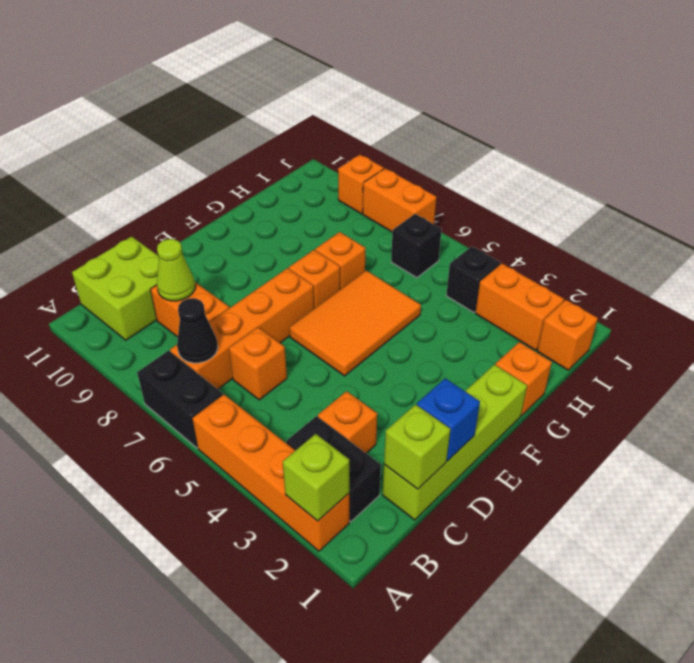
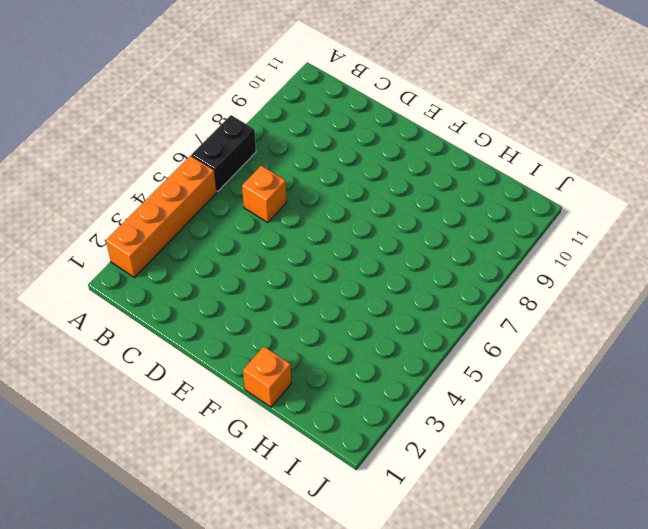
none -> black 1x2 brick [286,416,381,522]
none -> orange 1x4 brick [170,268,314,389]
none -> lime 2x2 brick [72,237,159,340]

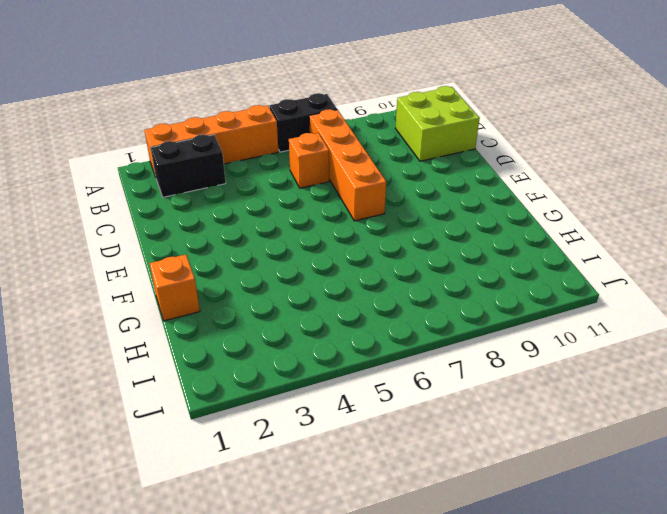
none -> lime 1x4 brick [383,365,527,520]
none -> orange 1x1 brick [318,391,377,453]
none -> orange 1x2 brick [150,282,229,337]

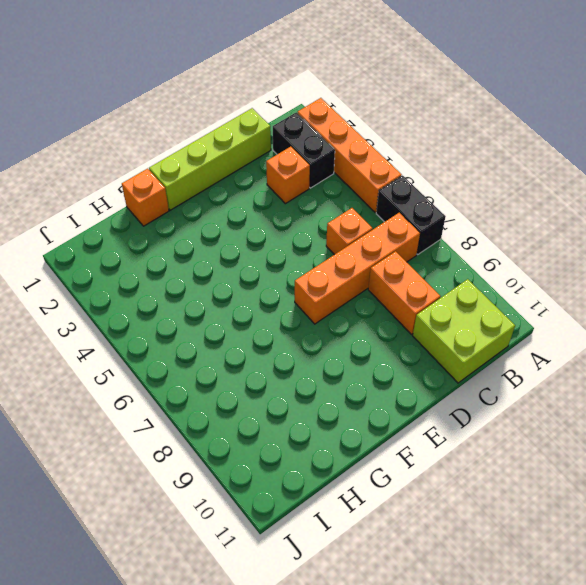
none -> orange 2x3 tile [290,271,421,376]
none -> orange 1x1 brick [289,250,340,309]
none -> orange 1x1 brick [315,232,365,290]

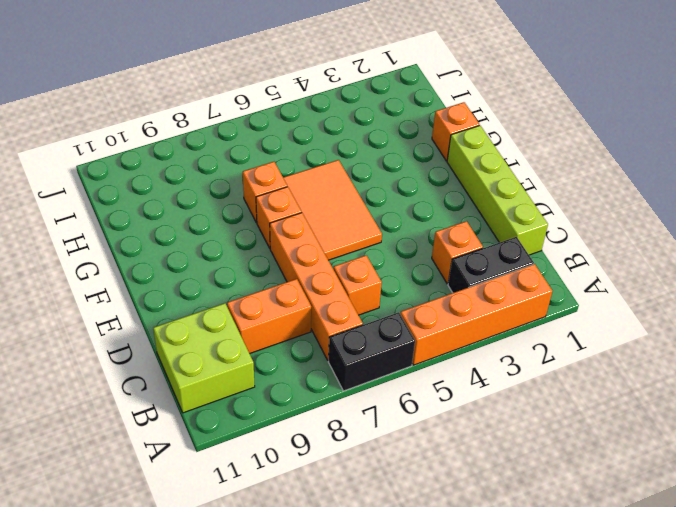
none -> orange 1x1 brick [537,300,598,370]
none -> orange 1x2 brick [475,263,564,350]
none -> black 1x1 brick [446,246,500,313]

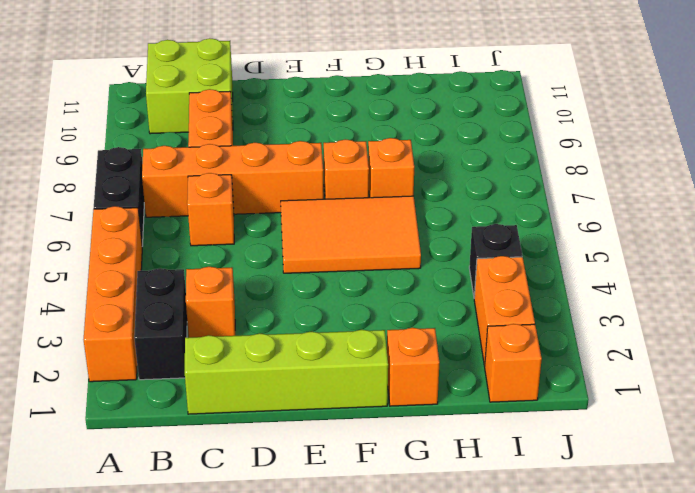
none -> black 1x1 brick [391,214,442,278]
none -> orange 1x2 brick [363,168,436,232]
none -> orange 1x1 brick [338,155,384,214]

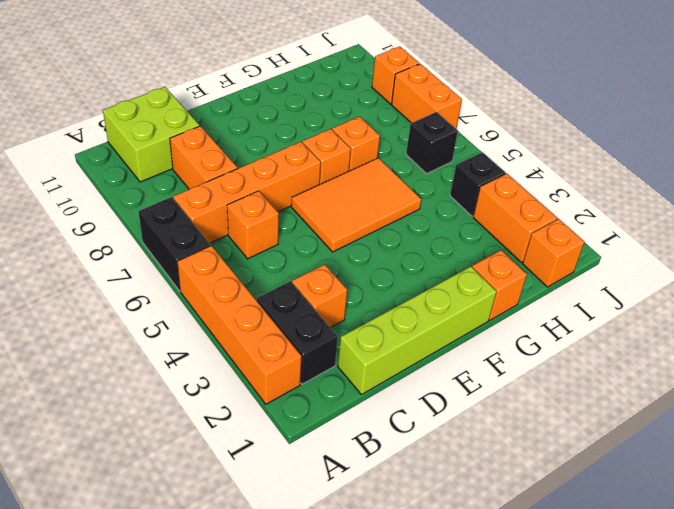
none -> lime 1x1 brick [283,434,349,521]
none -> black 1x1 cone [177,298,218,363]
none -> lime 1x1 brick [384,405,451,489]

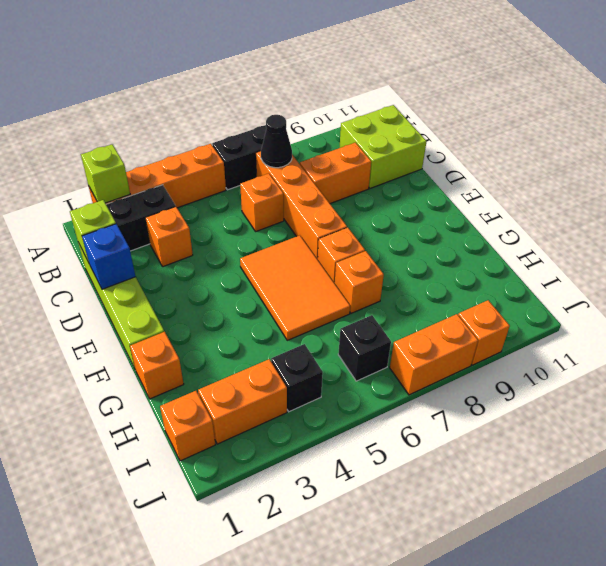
none -> lime 1x1 cone [157,239,195,301]

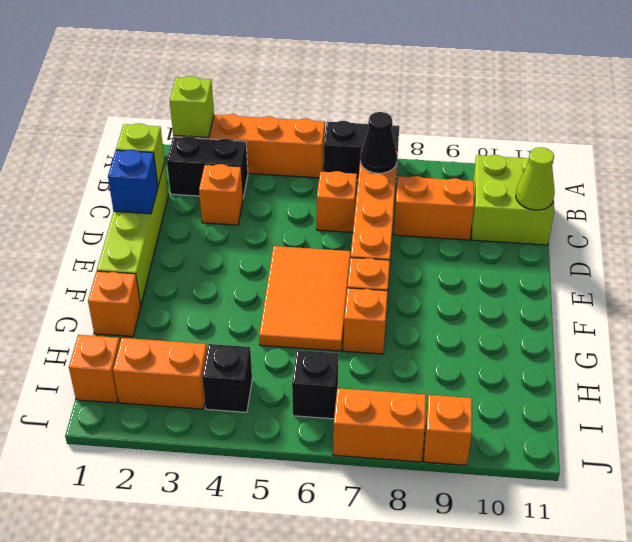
lime 1x1 cone [516,147,555,210] -> lime 1x1 cone moved to [157,239,195,301]

